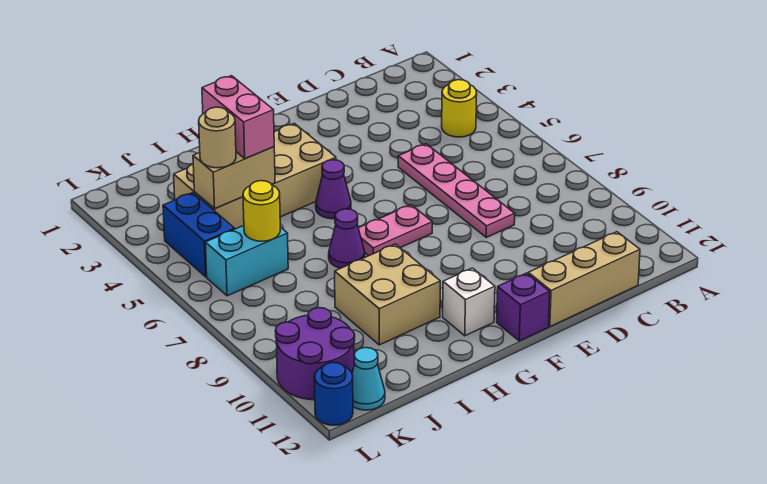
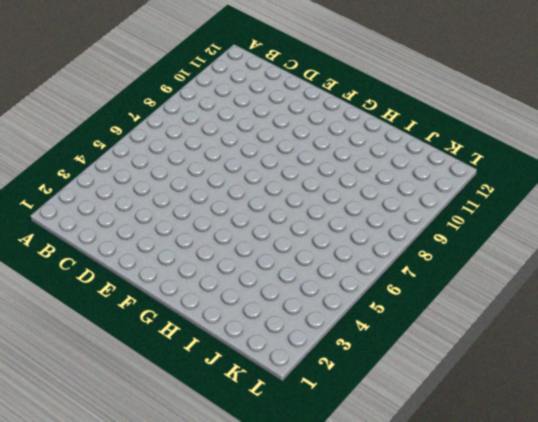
none -> yellow 1x1 round brick [442,80,477,137]
none -> tan 1x3 brick [528,232,640,327]
none -> pink 1x4 plate [398,144,515,237]

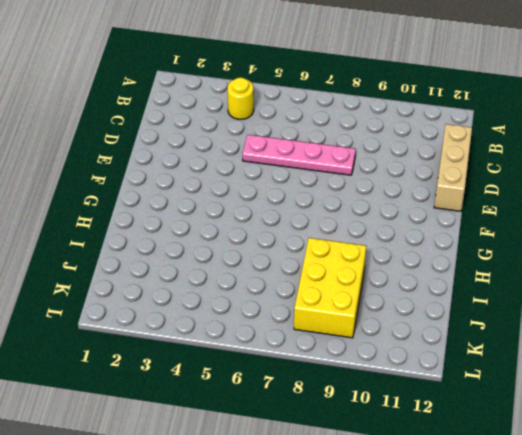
yellow 2x3 brick [294,238,366,338] -> tan 2x2 brick [335,244,440,345]
none -> pink 1x2 plate [358,205,432,256]
none -> purple 1x1 brick [497,273,550,341]
none -> tan 2x4 brick [174,123,336,229]

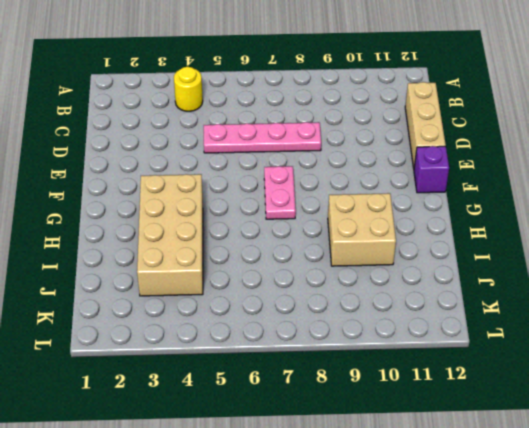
none -> purple 1x1 cone [316,160,351,219]
none -> white 1x1 brick [443,268,495,336]
none -> purple 1x1 cone [329,209,365,268]

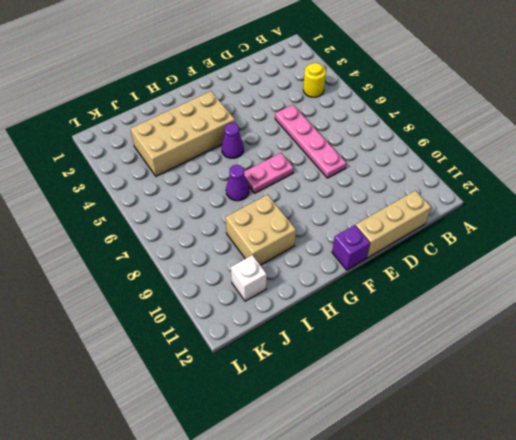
white 1x1 brick [231,255,267,301] -> white 1x1 brick moved to [443,268,495,336]
none -> cyan 1x2 brick [205,226,288,296]
none -> blue 1x2 brick [163,193,234,277]
none -> purple 2x2 round brick [275,308,355,400]

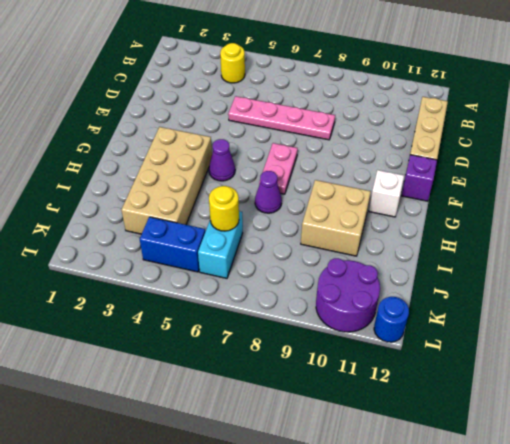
none -> cyan 1x1 cone [352,348,385,410]
none -> tan 1x2 brick [193,147,275,209]
none -> pink 1x2 brick [202,76,274,159]

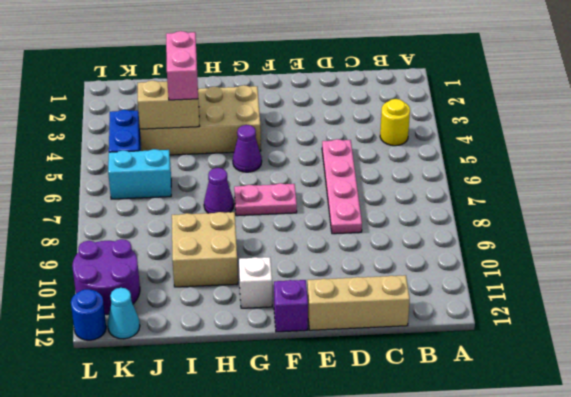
none -> yellow 1x1 round brick [243,181,280,241]
none -> tan 1x1 round brick [199,107,236,168]

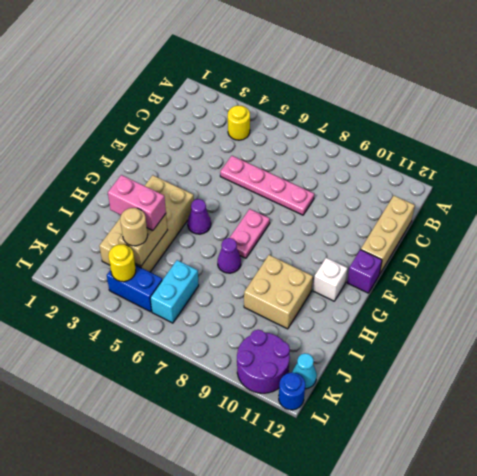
yellow 1x1 round brick [109,244,136,282] -> yellow 1x1 round brick moved to [243,181,280,241]

